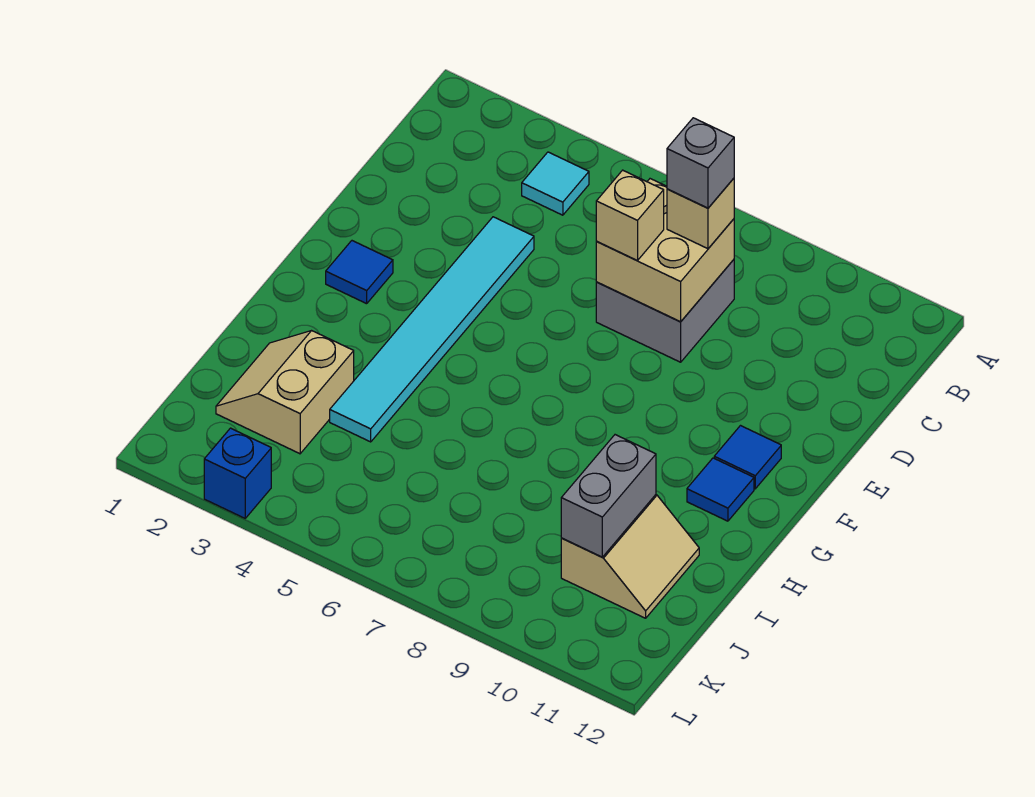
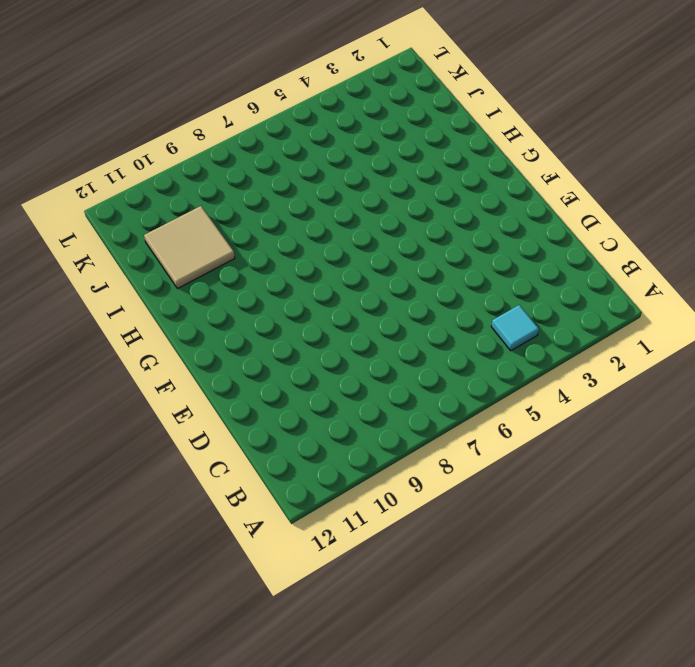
tan 2x2 tile [144,206,235,289] -> tan 2x2 slope [561,495,699,618]
none -> grey 2x2 brick [596,260,734,362]
none -> cyan 1x6 tile [330,217,534,442]
none -> blue 1x1 tile [326,241,393,304]

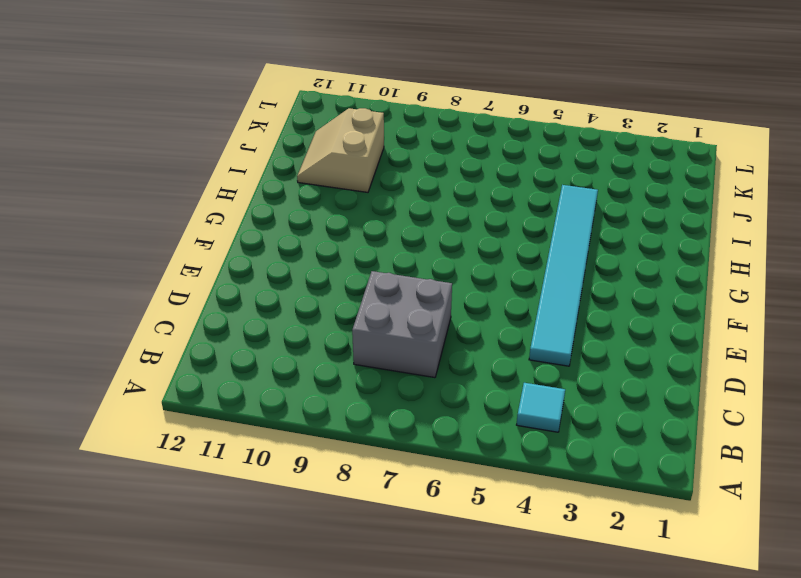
none -> blue 1x1 tile [326,241,393,304]
none -> blue 1x1 tile [714,426,781,489]
none -> blue 1x1 tile [687,458,754,521]

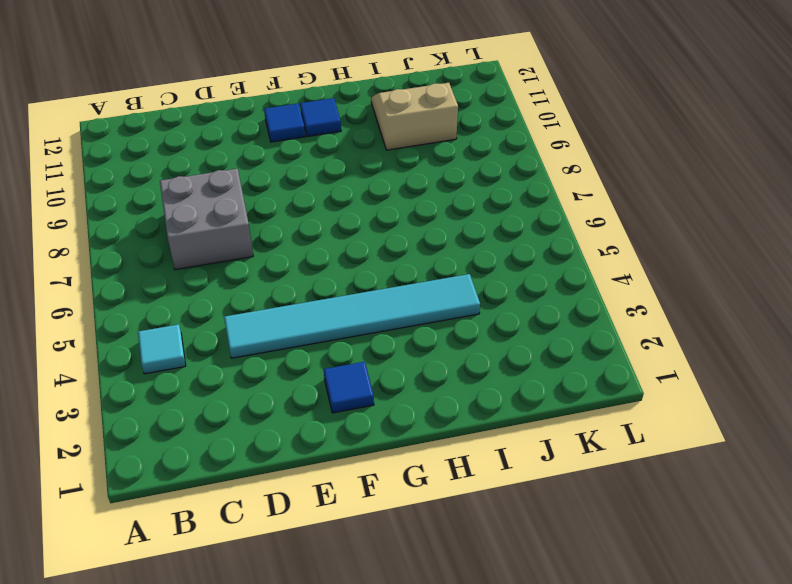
none -> tan 2x2 slope [216,331,354,454]
none -> blue 1x1 brick [204,428,271,518]
none -> tan 2x2 brick [596,179,734,322]

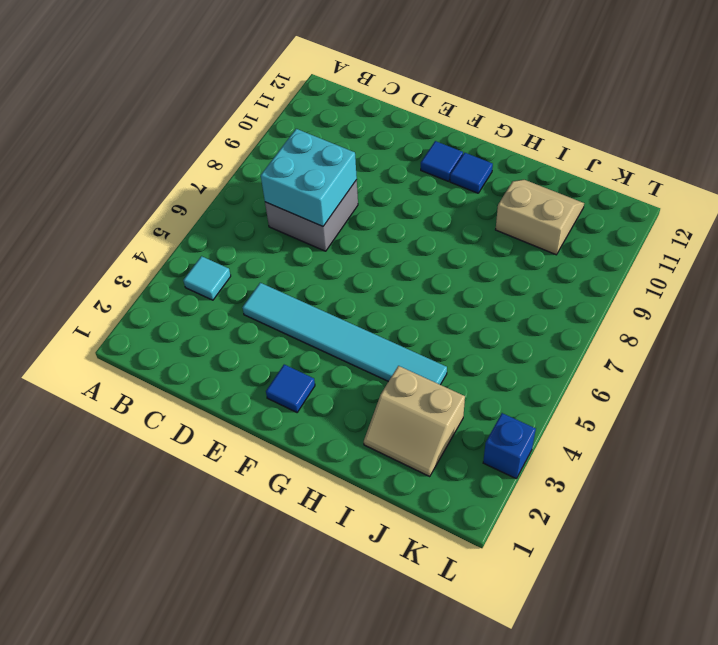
cyan 2x2 brick [261,129,357,226] -> tan 2x2 brick [596,179,734,322]
none -> grey 1x2 brick [561,435,656,557]
none -> tan 1x1 brick [667,178,734,249]
none -> tan 1x1 brick [596,170,664,261]

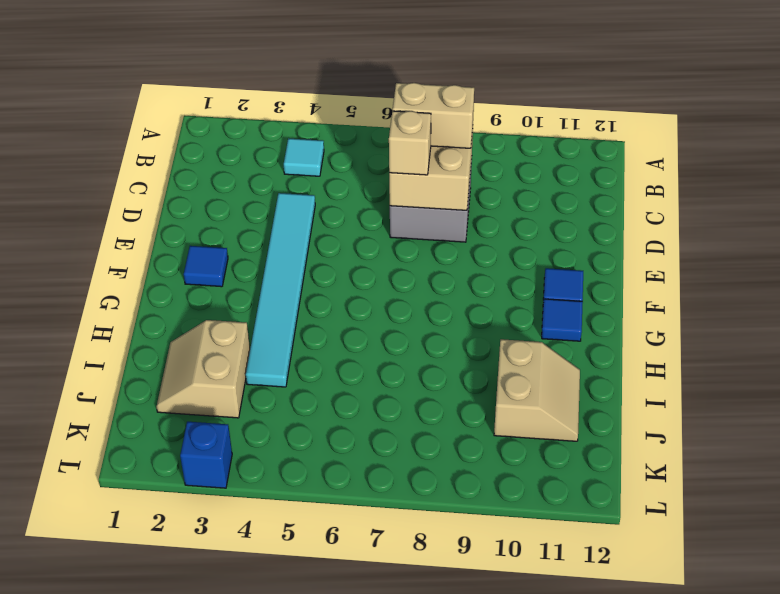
tan 1x2 brick [393,83,474,148] -> tan 1x1 brick [667,178,734,249]
none -> grey 1x2 brick [561,435,656,557]
none -> grey 1x1 brick [667,118,734,208]

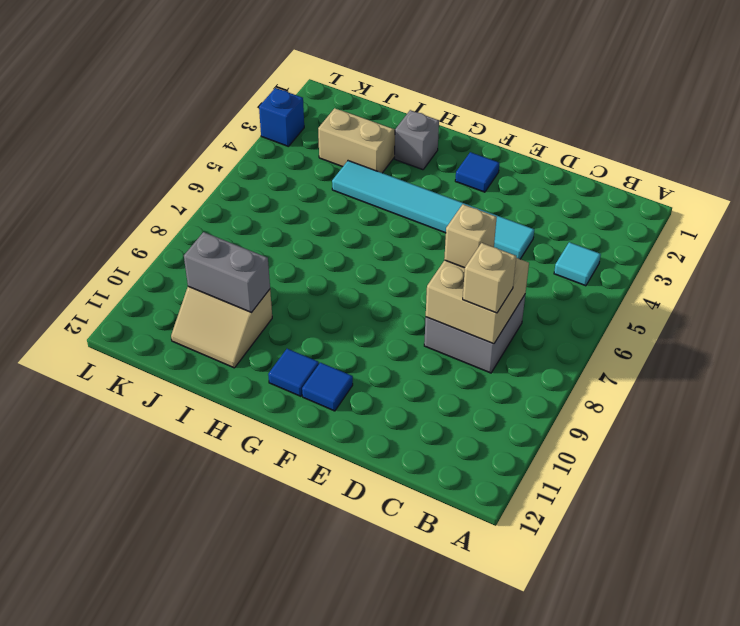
grey 1x1 brick [395,110,439,170] -> grey 1x1 brick moved to [667,118,734,208]

